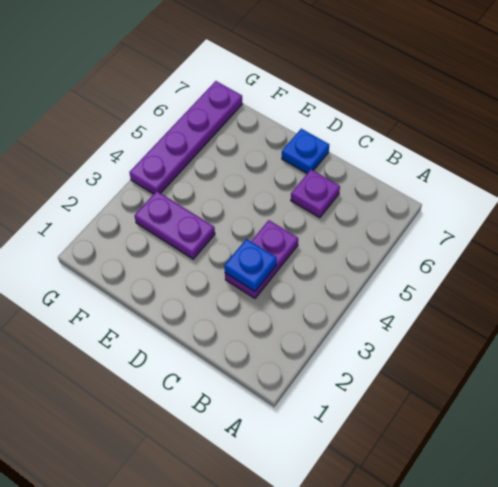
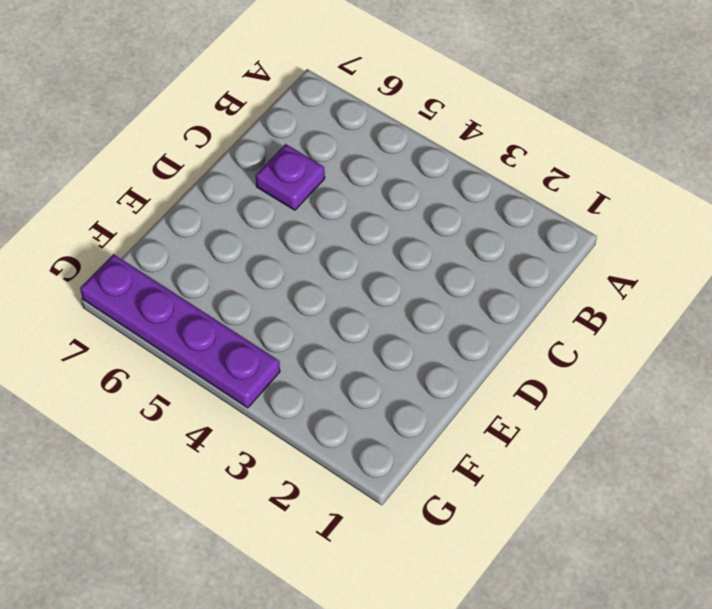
none -> purple 1x2 plate [225,220,298,298]
none -> blue 1x1 plate [282,129,329,173]

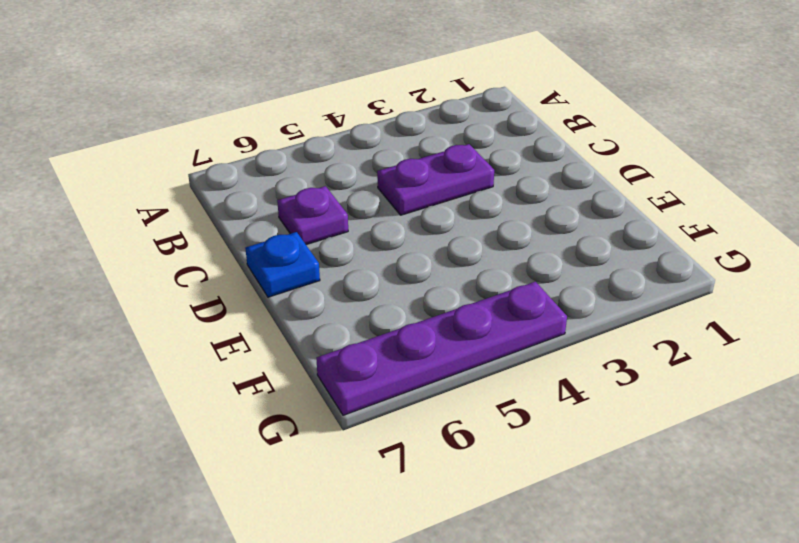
none -> purple 1x2 plate [134,191,215,259]
none -> blue 1x1 plate [224,239,277,291]

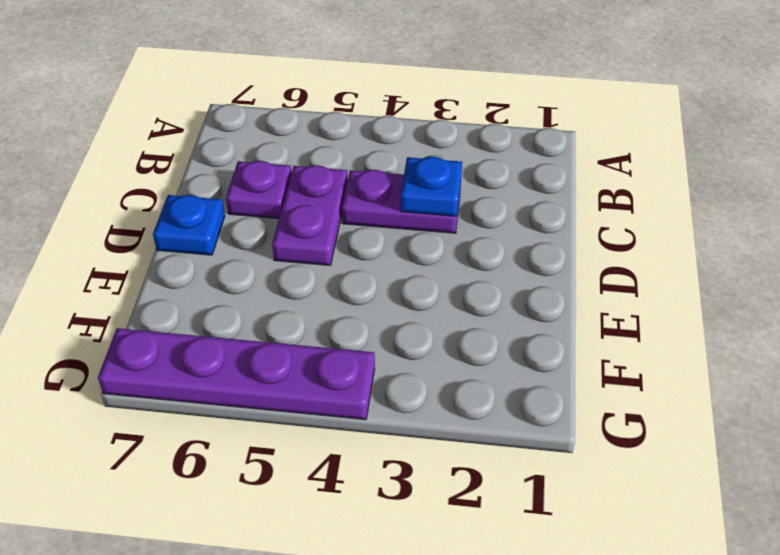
purple 1x2 plate [272,165,348,265] -> purple 1x2 plate moved to [134,191,215,259]

